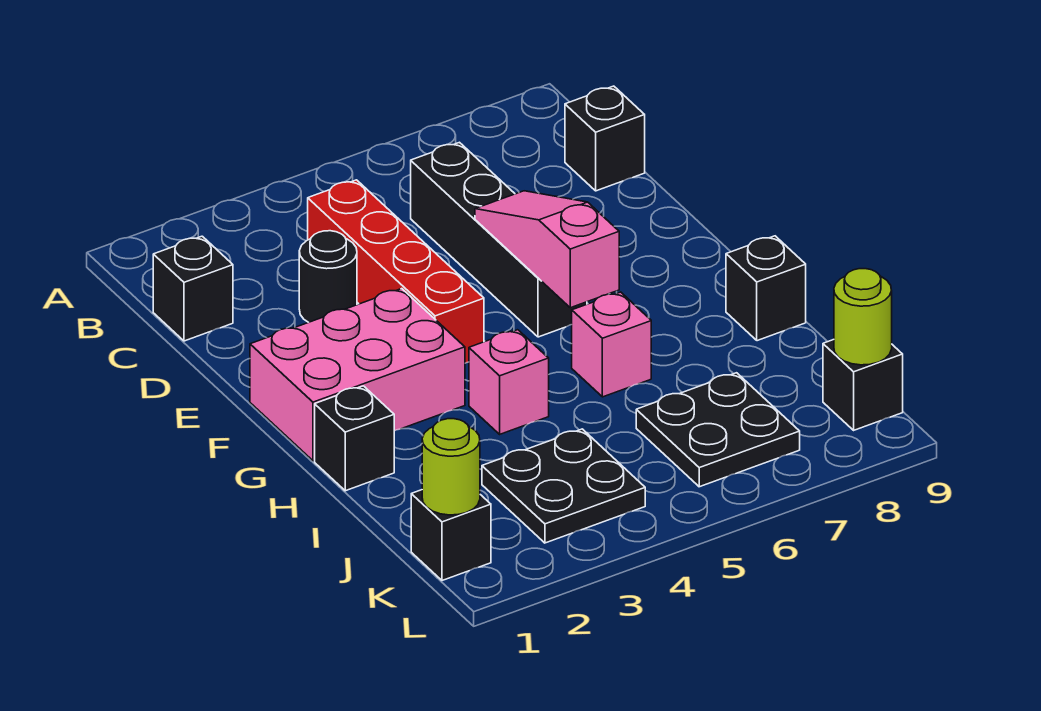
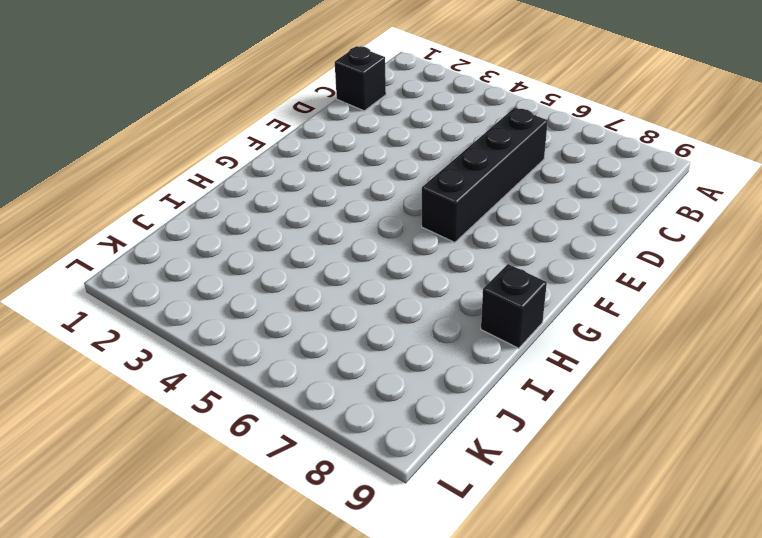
none -> red 1x4 brick [308,180,484,363]
none -> black 1x1 brick [565,86,645,191]
none -> black 1x1 round brick [299,231,357,322]

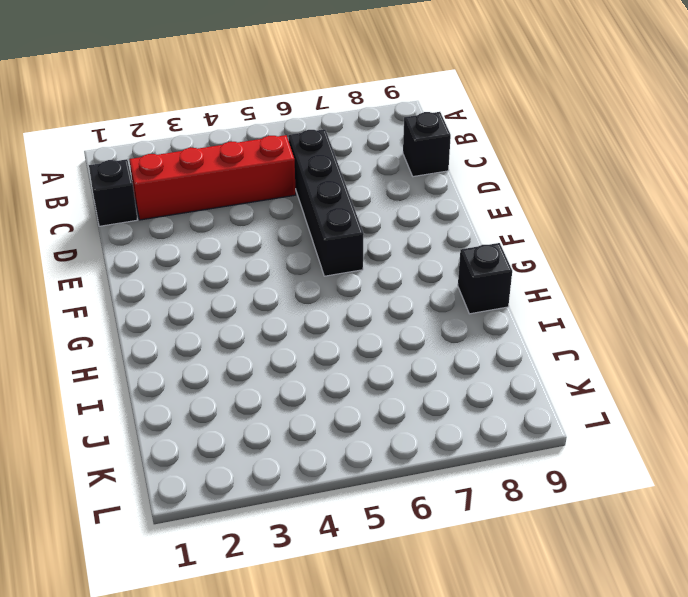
red 1x4 brick [129,135,296,220] -> red 1x4 brick turned to [308,180,484,363]
none -> black 1x1 round brick [299,231,357,322]
none -> pink 2x3 brick [250,289,465,461]
none -> black 1x1 brick [315,386,394,491]

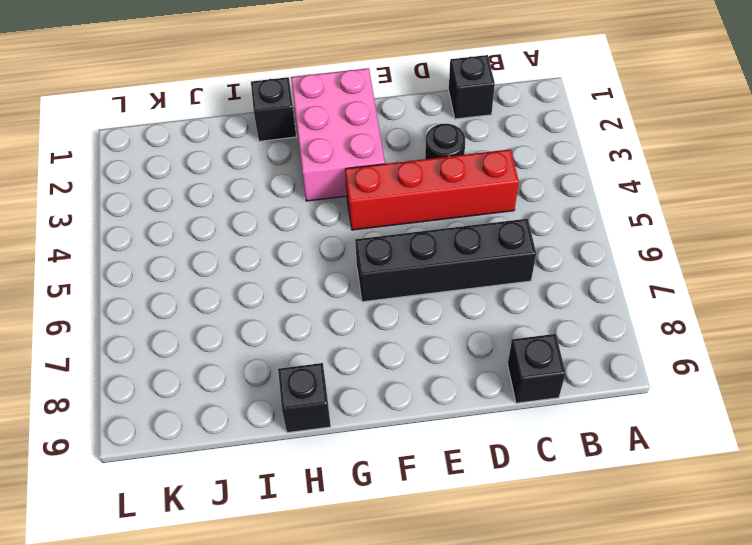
none -> pink 1x1 brick [469,330,549,434]
none -> pink 1x1 brick [572,292,651,397]
none -> black 2x2 plate [482,429,645,543]

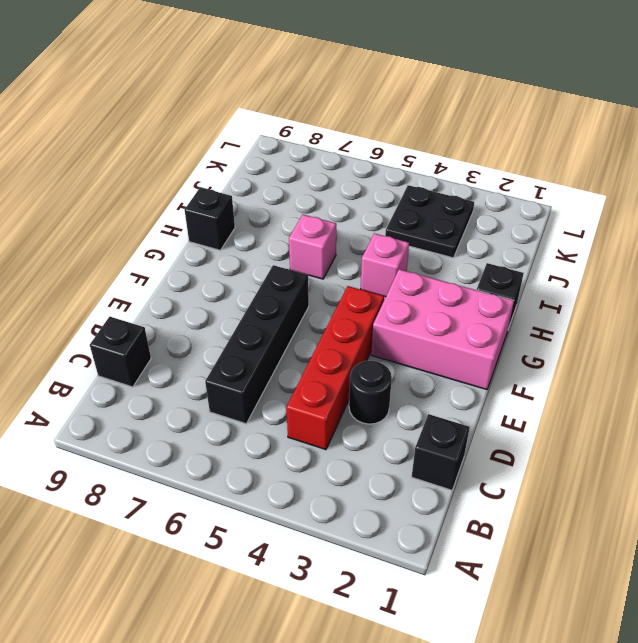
none -> black 2x2 plate [636,373,800,487]
none -> black 1x1 brick [411,490,491,581]
none -> black 1x1 brick [823,340,903,430]

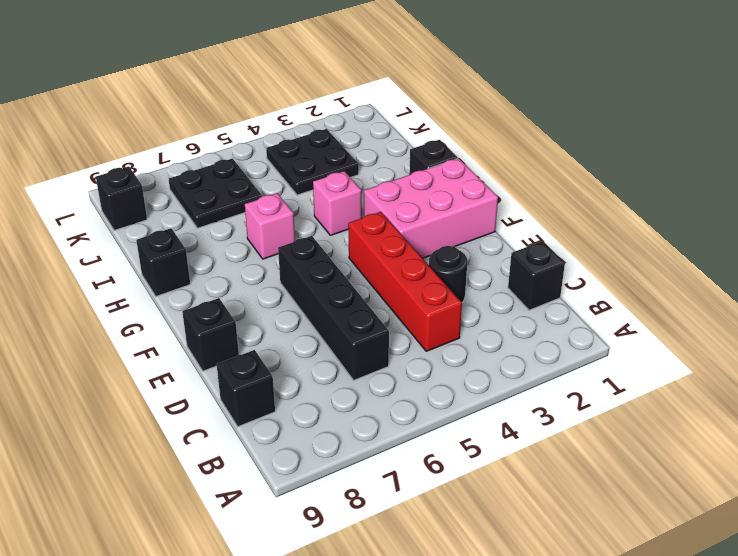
black 1x1 brick [182,298,239,371] -> black 1x1 brick moved to [411,490,491,581]
none -> pink 1x3 slope [475,191,619,308]
none -> lime 1x1 round brick [422,419,480,515]
none -> lime 1x1 round brick [834,269,892,365]

